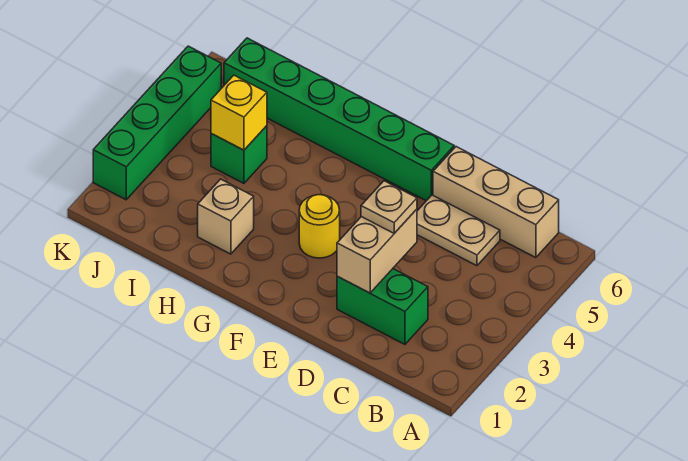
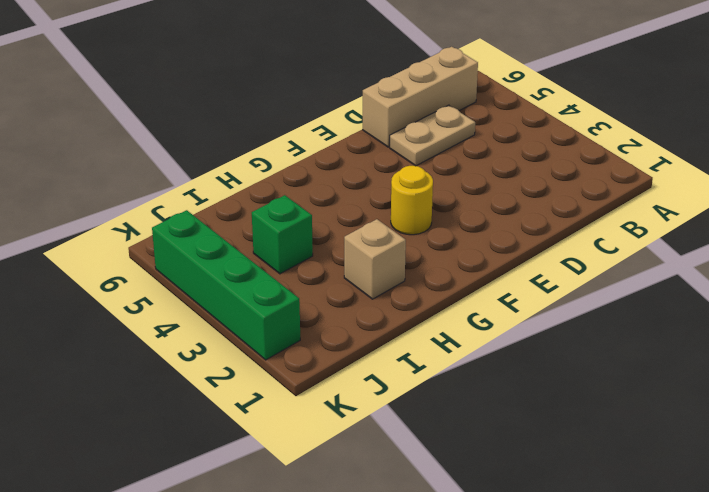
none -> green 1x2 brick [337,269,428,344]
none -> green 1x6 brick [224,38,454,201]

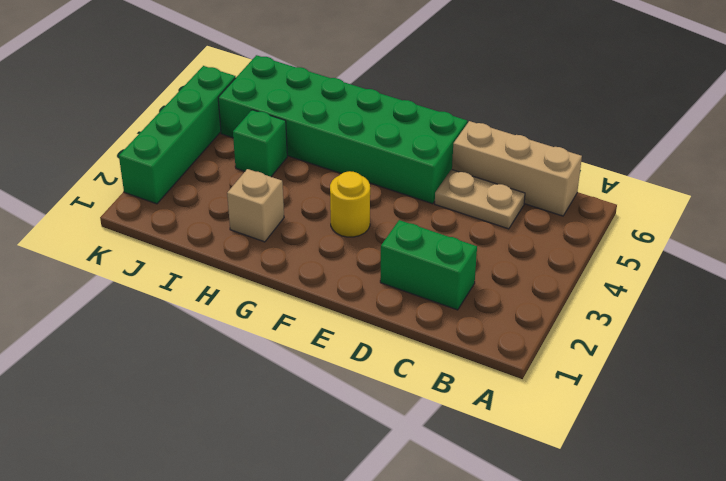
green 2x6 brick [218,55,467,204] -> green 1x6 brick [224,38,454,201]
none -> tan 1x2 brick [337,209,417,293]
none -> yellow 1x1 brick [211,75,267,150]

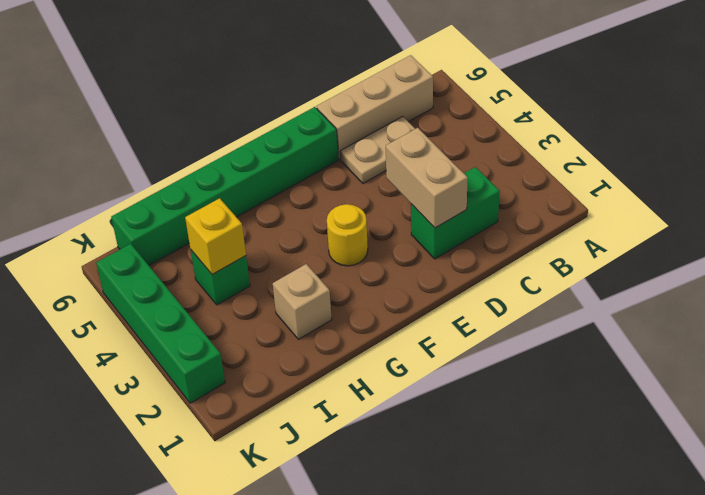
none -> tan 1x1 plate [361,181,417,233]

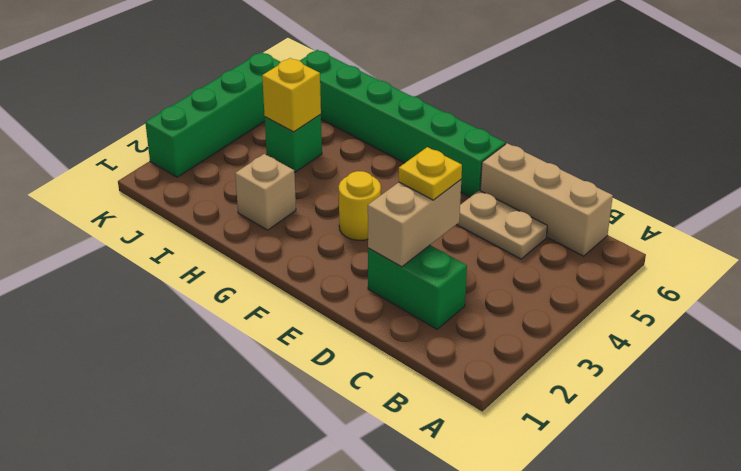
yellow 1x1 plate [399,147,462,200] -> tan 1x1 plate [361,181,417,233]

